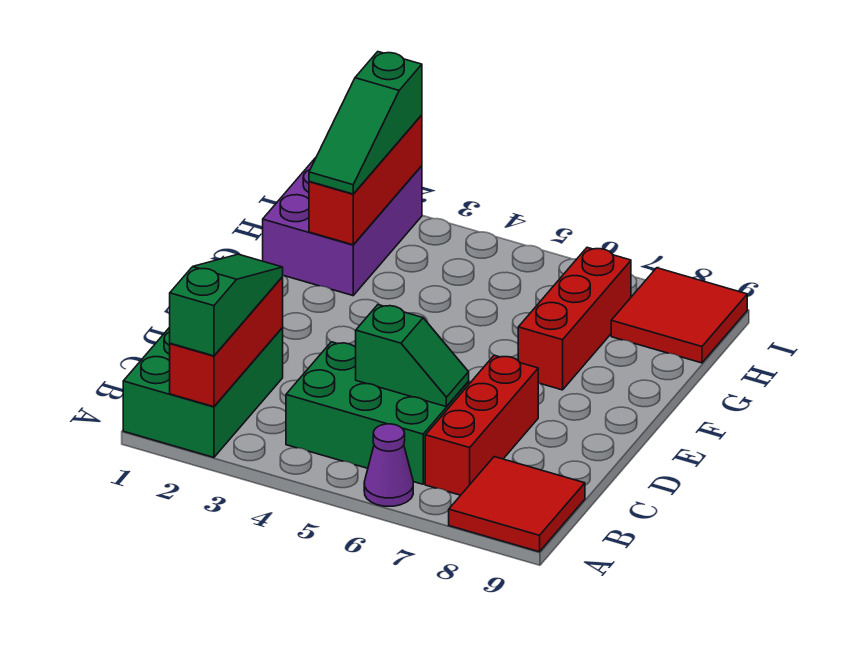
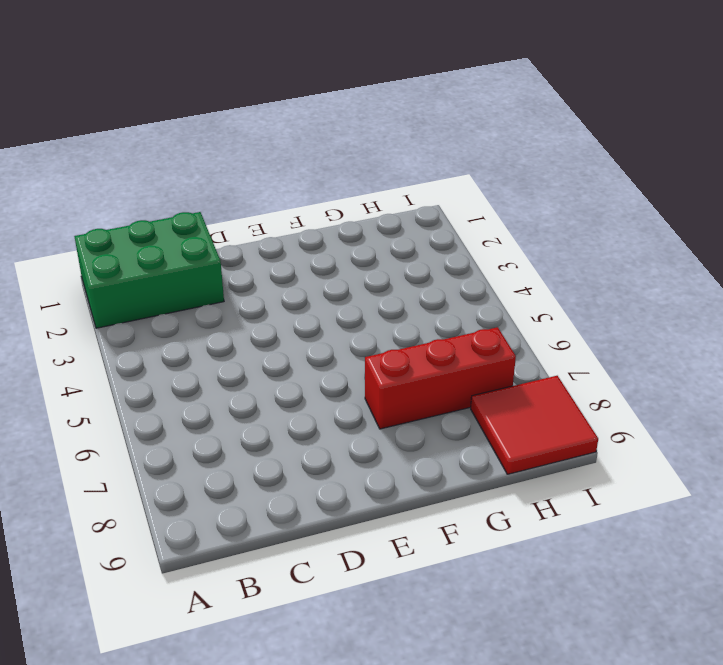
none -> purple 1x1 cone [364,424,413,506]
none -> red 2x2 tile [449,457,585,552]
none -> green 2x3 brick [286,342,469,484]

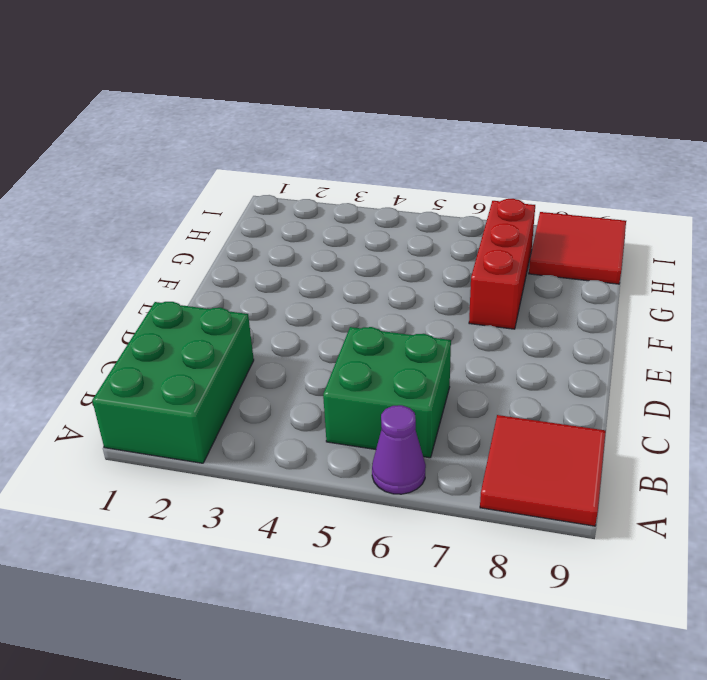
green 2x2 brick [323,327,451,458] -> green 2x3 brick [286,342,469,484]
none -> red 1x3 brick [425,355,538,495]
none -> purple 2x3 brick [263,158,422,296]
none -> red 1x3 brick [170,277,283,407]

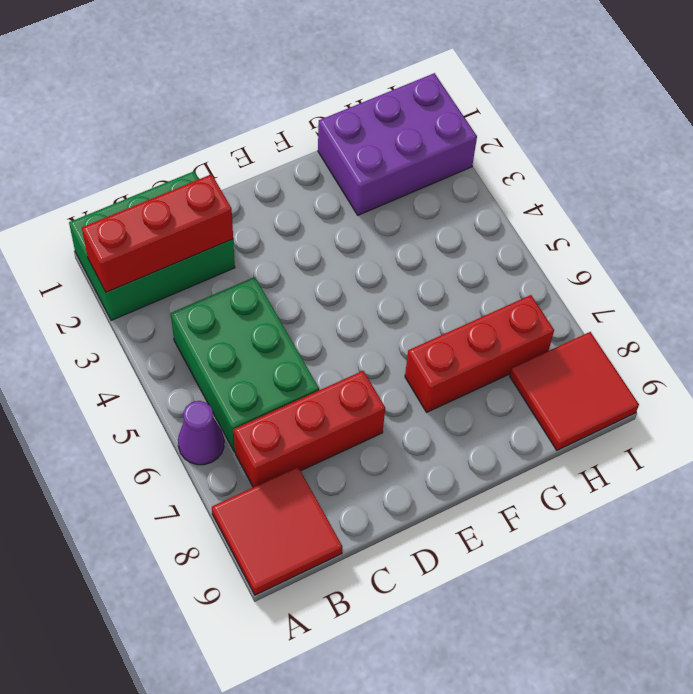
none -> green 1x2 slope [356,305,469,407]
none -> red 1x3 brick [309,115,422,245]
none -> green 1x3 slope [170,254,283,356]

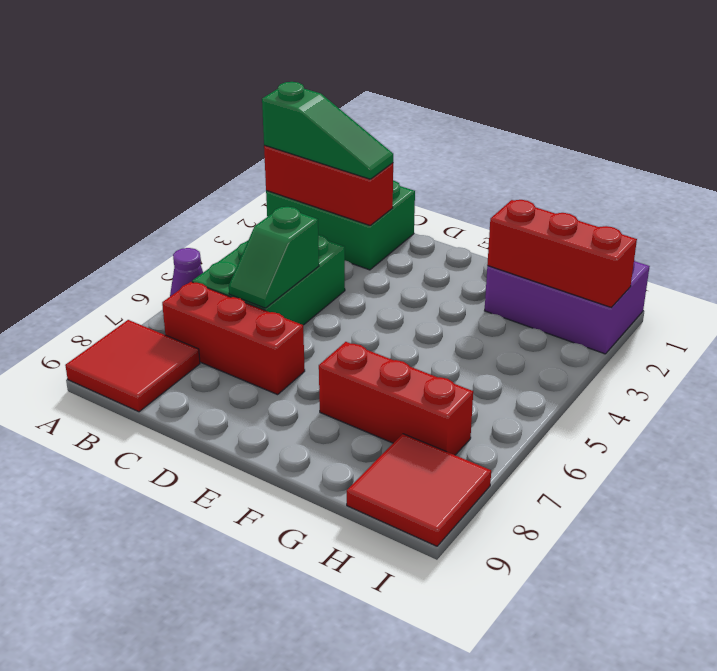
none -> green 1x3 slope [309,52,422,194]

